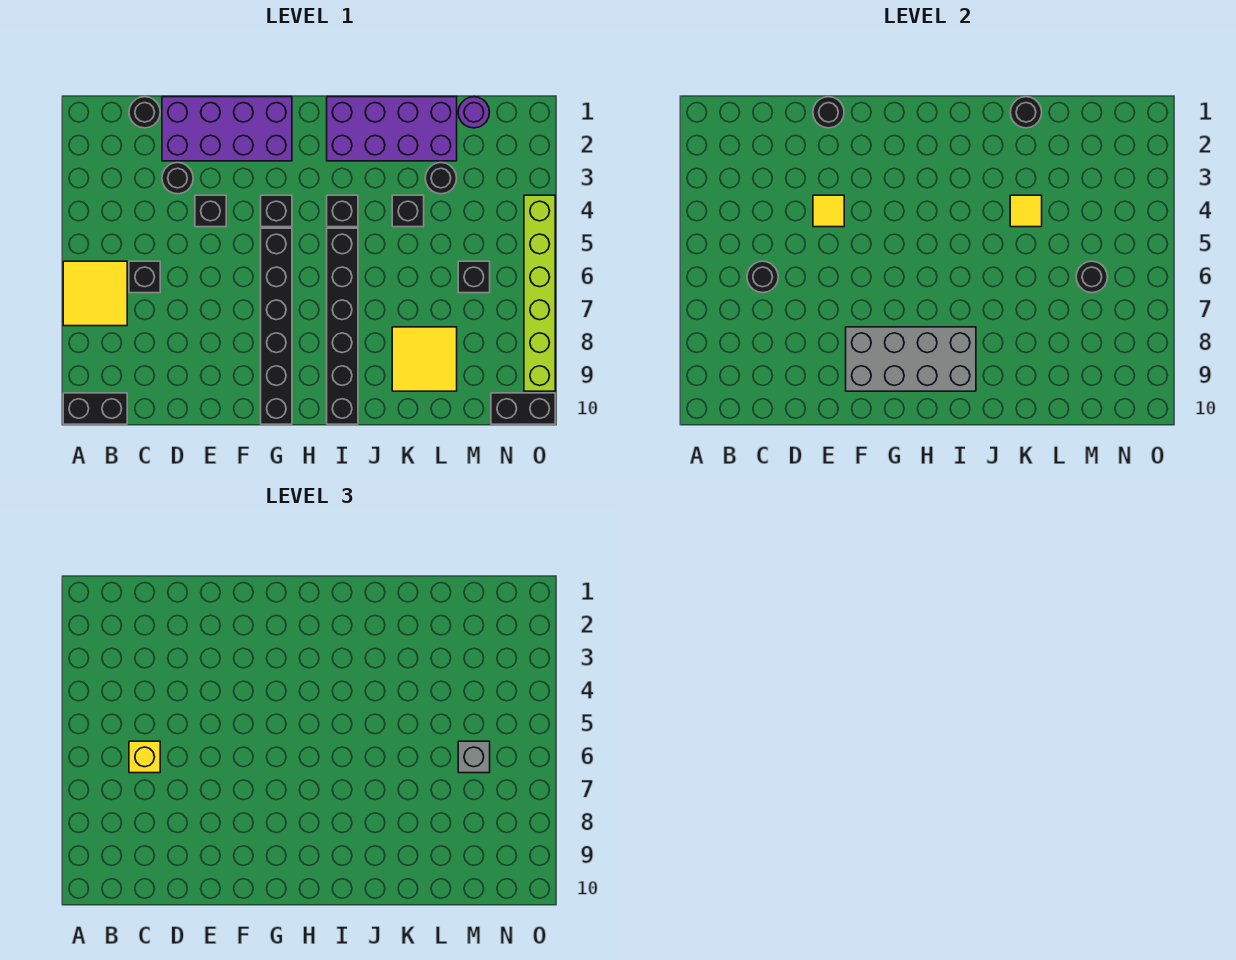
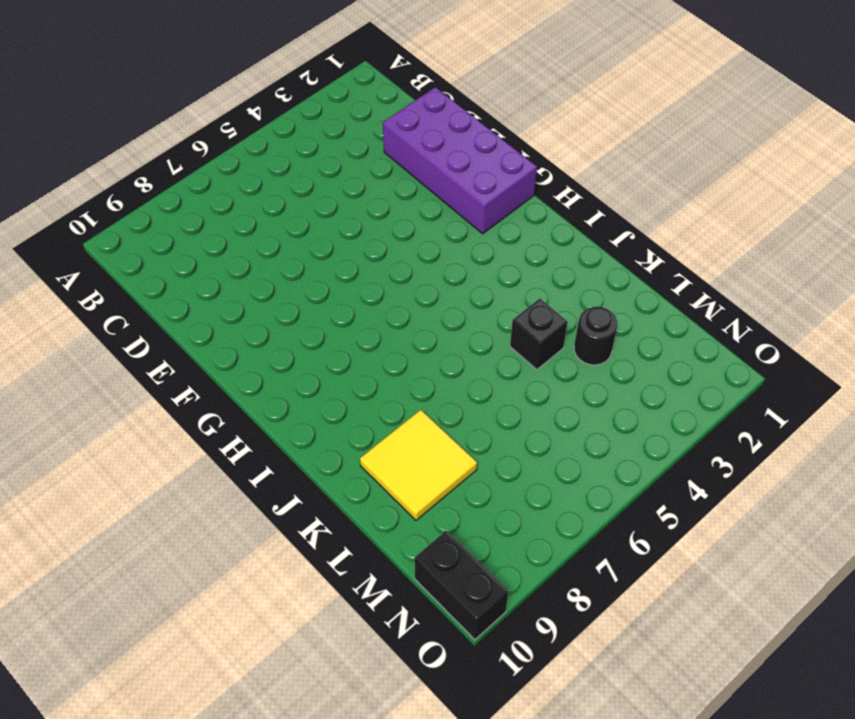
none -> yellow 2x2 tile [63,261,127,326]
none -> black 1x2 brick [63,393,127,424]
none -> black 1x1 round brick [129,97,160,128]

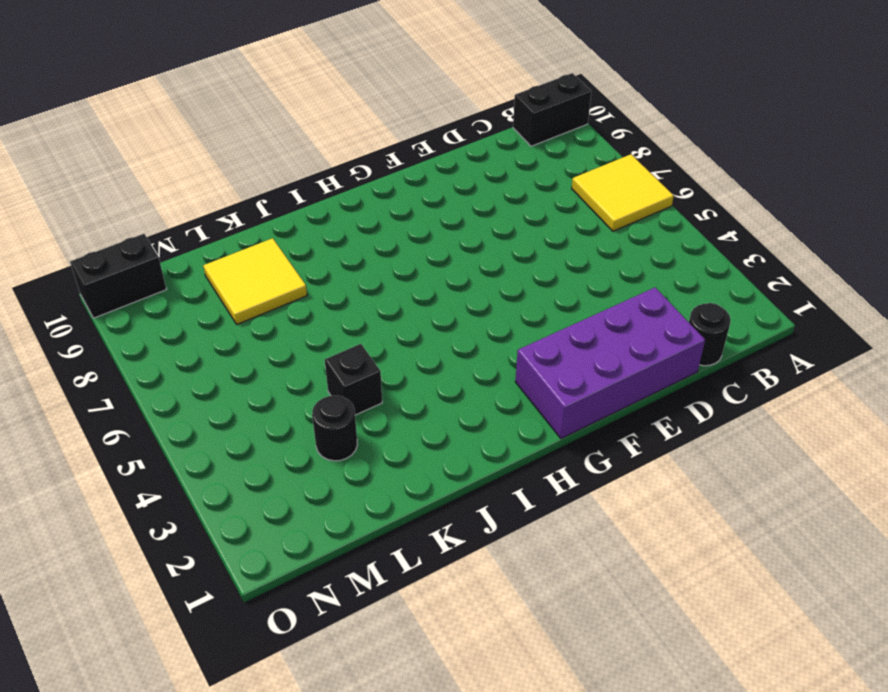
none -> black 1x1 brick [129,261,160,293]
none -> black 1x1 round brick [162,163,193,194]
none -> black 1x1 brick [195,195,226,227]

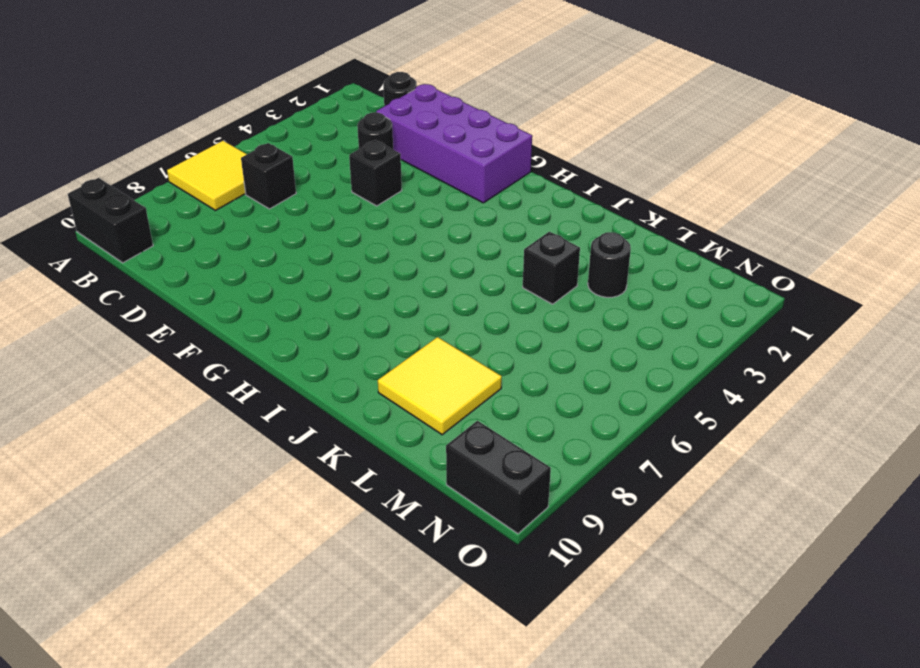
none -> black 1x1 brick [261,195,292,227]
none -> black 1x6 brick [261,228,292,424]
none -> purple 2x4 brick [327,97,457,161]

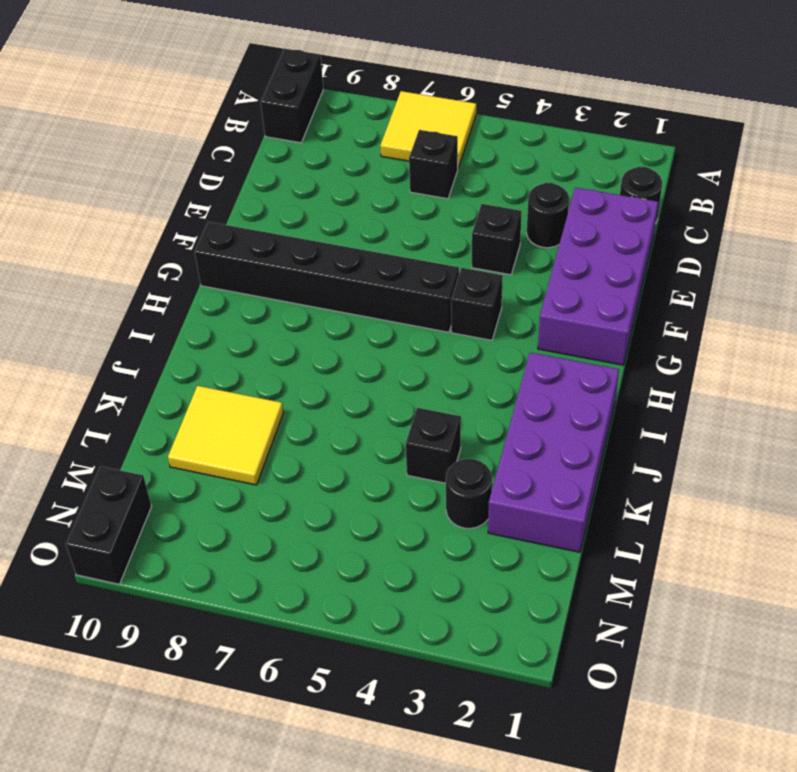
none -> black 1x1 brick [327,195,358,227]
none -> black 1x6 brick [327,228,358,424]
none -> purple 1x1 round brick [458,97,490,128]

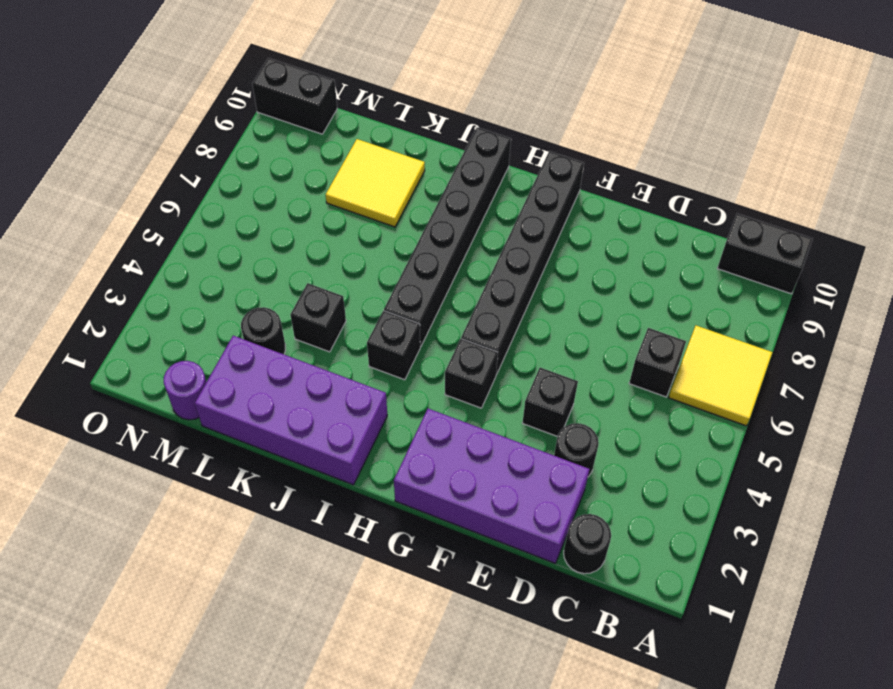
none -> black 1x1 brick [458,261,490,293]
none -> lime 1x6 brick [524,195,555,391]
none -> black 1x1 round brick [747,261,778,293]

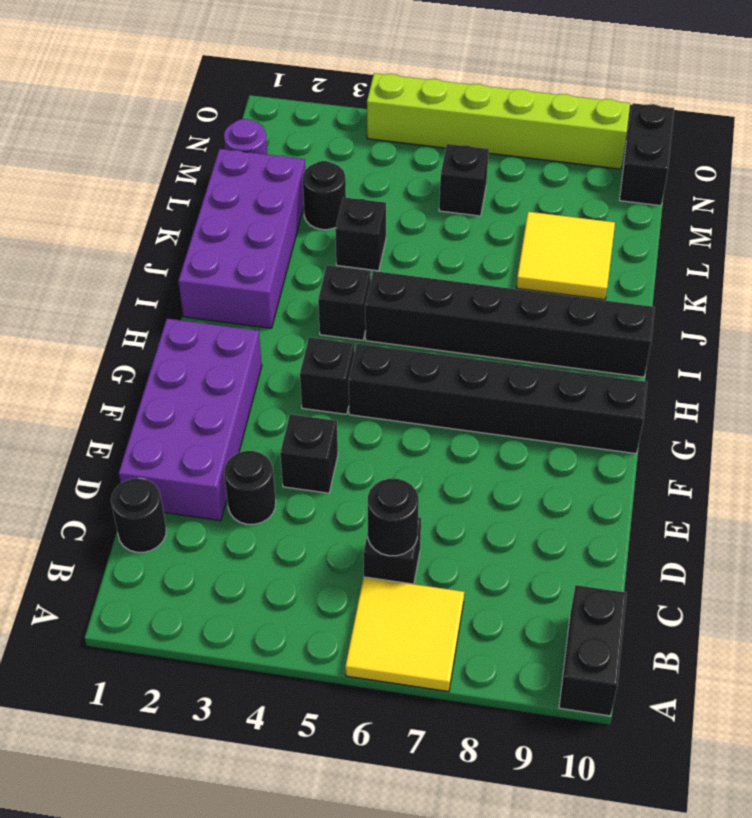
none -> black 1x1 round brick [813,97,844,128]
none -> yellow 1x1 tile [813,195,844,227]
none -> grey 2x4 brick [846,327,976,391]

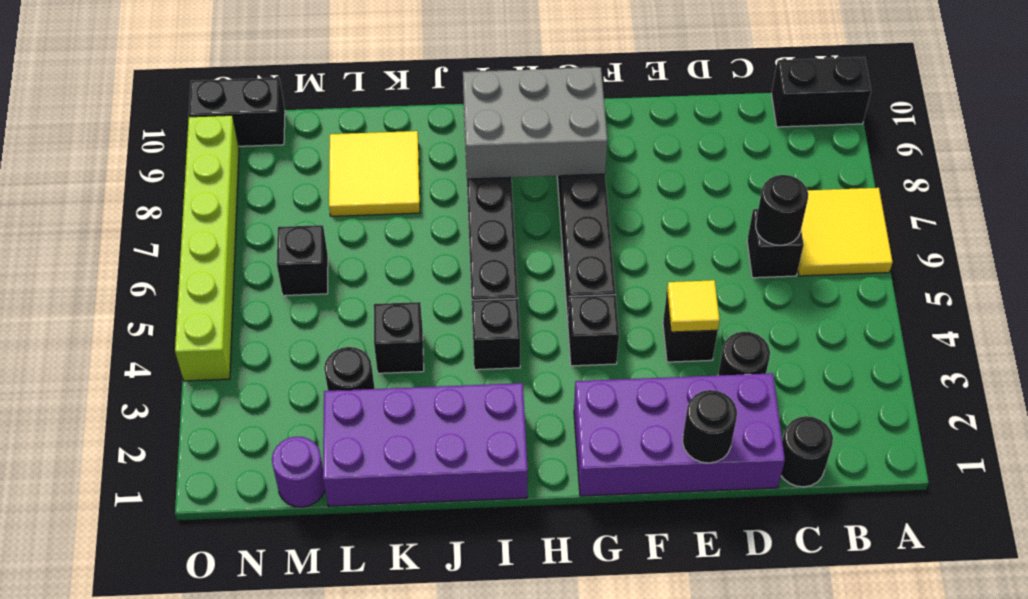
grey 2x3 brick [463,67,608,179] -> grey 2x4 brick [846,327,976,391]
none -> black 1x1 round brick [1010,97,1042,128]
none -> yellow 1x1 tile [1010,195,1042,227]
none -> black 1x1 round brick [1076,261,1107,293]

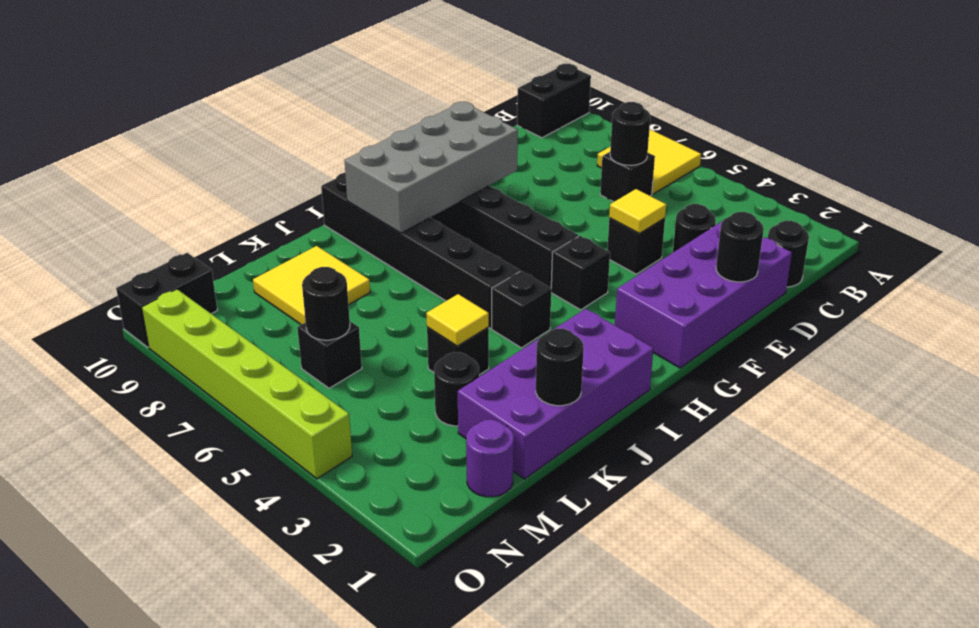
none -> yellow 1x1 brick [129,741,160,773]
none -> grey 1x1 brick [458,741,490,773]

